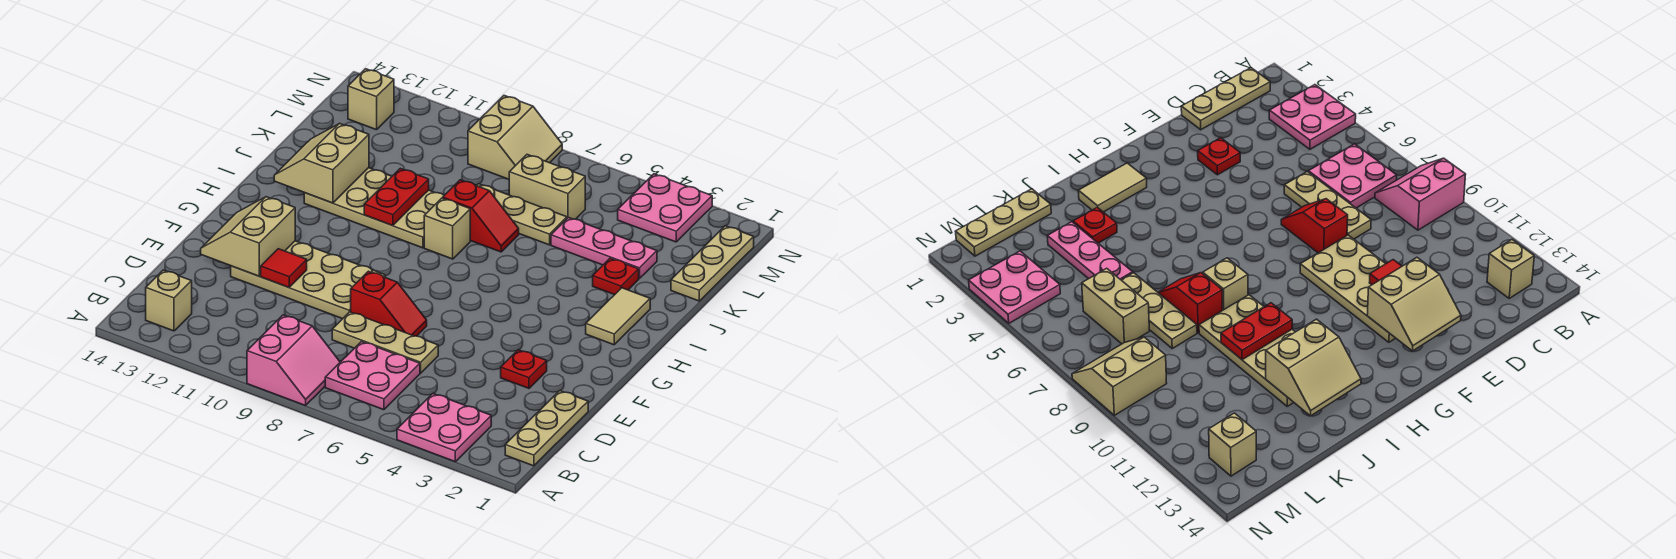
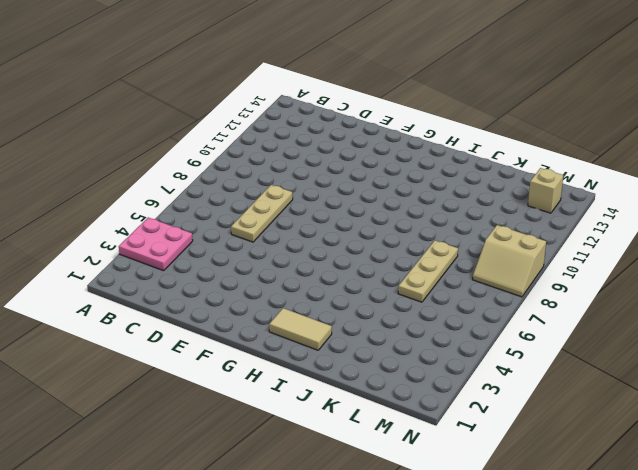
none -> pink 2x2 slope [247,315,340,406]
none -> tan 1x3 plate [505,391,588,466]
none -> pink 2x2 plate [325,342,420,410]

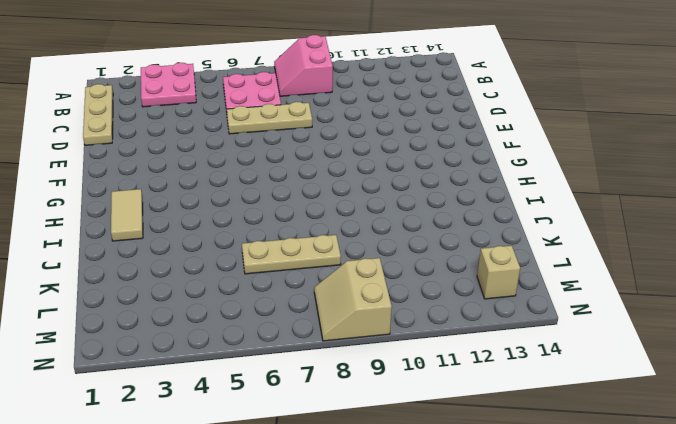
none -> tan 1x1 brick [146,270,192,331]
none -> red 1x1 plate [501,350,547,388]
none -> red 1x2 slope [351,271,427,336]

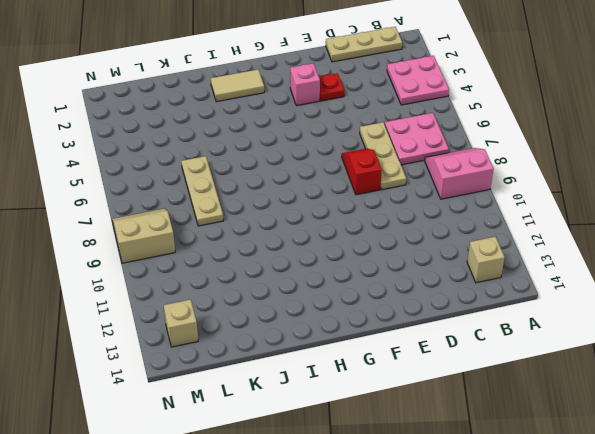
pink 1x1 brick [290,63,320,106] -> none
none -> tan 2x4 plate [231,241,385,319]
none -> tan 1x1 brick [424,198,470,259]
none -> tan 2x4 plate [304,168,444,248]

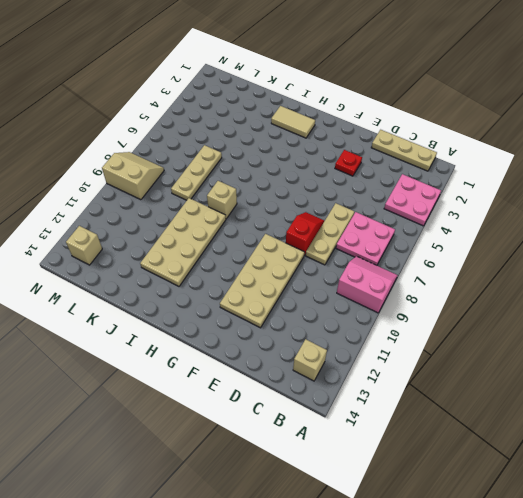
none -> red 1x1 plate [593,258,639,295]
none -> red 1x2 slope [443,180,519,252]
none -> tan 1x3 plate [671,226,754,301]

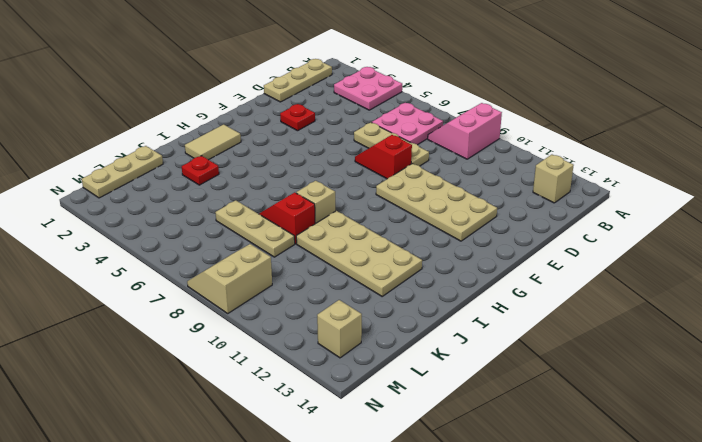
none -> pink 1x3 plate [551,218,657,279]
none -> tan 1x2 brick [509,155,585,219]
none -> pink 2x2 plate [618,174,712,242]

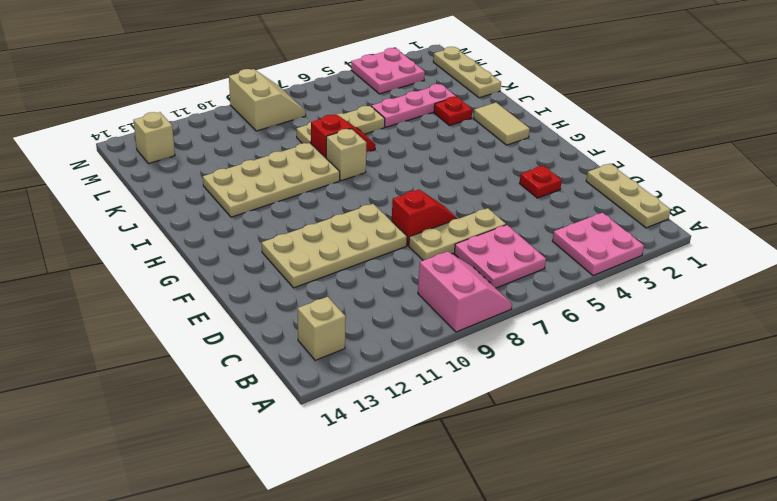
none -> tan 1x2 brick [509,155,585,219]
none -> red 1x1 tile [261,249,307,287]
none -> tan 2x2 slope [201,197,295,276]

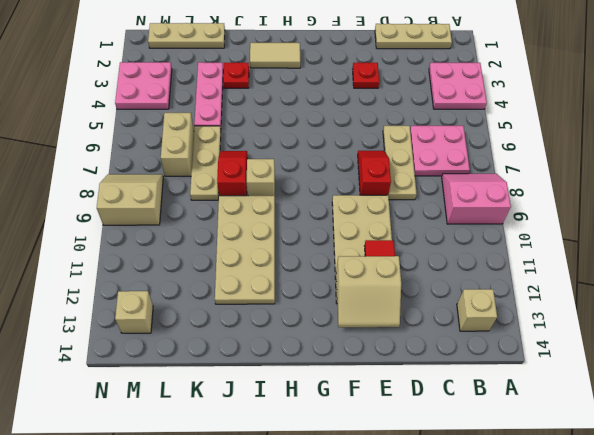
none -> red 1x2 plate [364,168,429,226]
none -> tan 2x2 slope [274,123,369,203]

